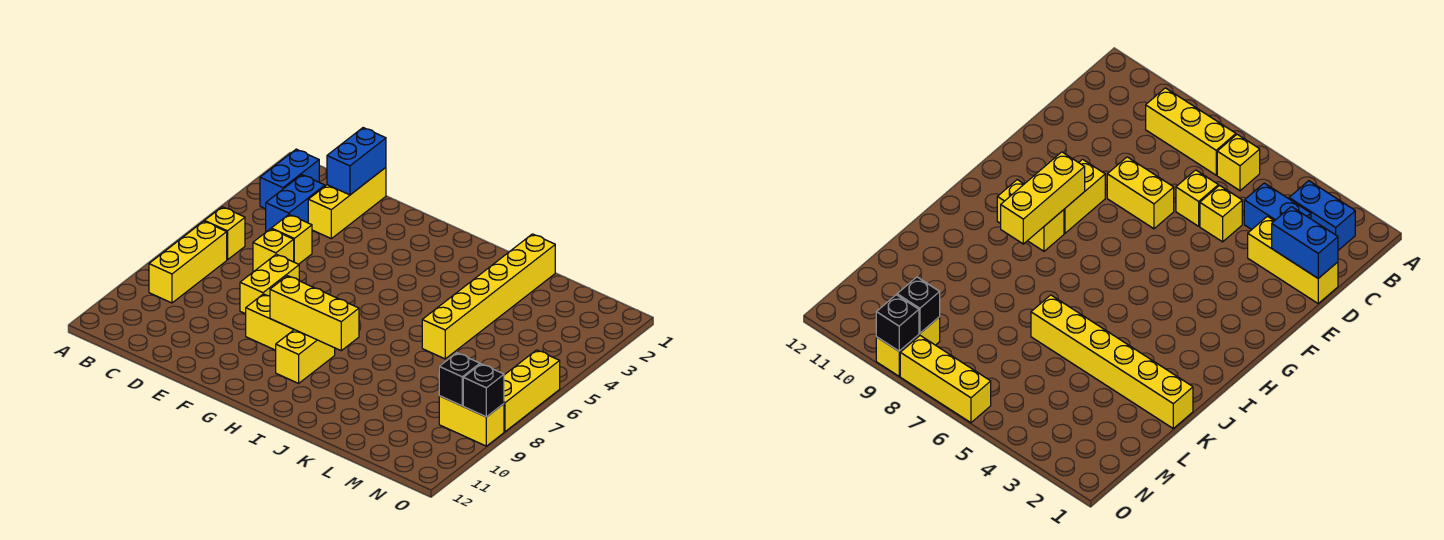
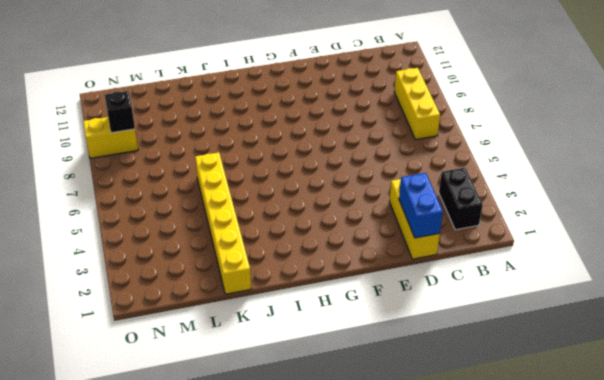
black 1x2 brick [439,168,483,230] -> blue 1x2 brick [260,149,319,209]
none -> yellow 1x1 brick [205,207,245,260]
none -> blue 1x2 brick [266,175,325,232]
none -> yellow 1x1 brick [271,215,312,264]

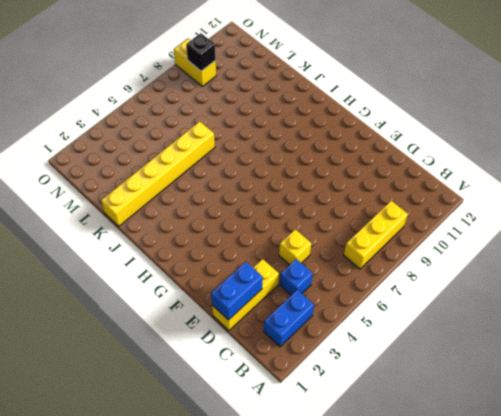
blue 1x1 brick [280,259,313,295] -> blue 1x2 brick [266,175,325,232]
none -> yellow 1x1 brick [205,207,245,260]
none -> yellow 1x1 brick [253,229,294,272]
none -> yellow 1x2 brick [240,254,299,314]

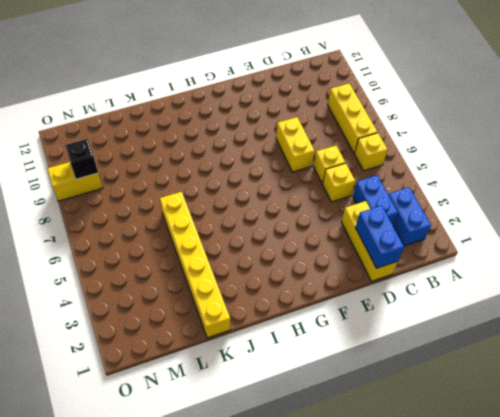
none -> yellow 1x2 brick [246,294,294,350]
none -> yellow 1x2 brick [276,330,335,383]
none -> yellow 1x3 brick [504,350,560,432]

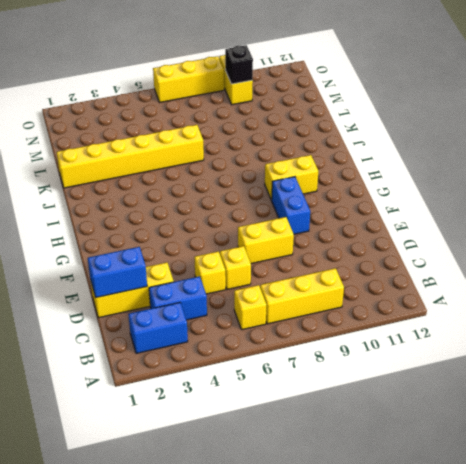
blue 1x2 brick [271,177,310,234] -> yellow 1x2 brick [246,294,294,350]
none -> yellow 1x3 brick [270,276,359,351]
none -> black 1x1 brick [463,364,504,417]

